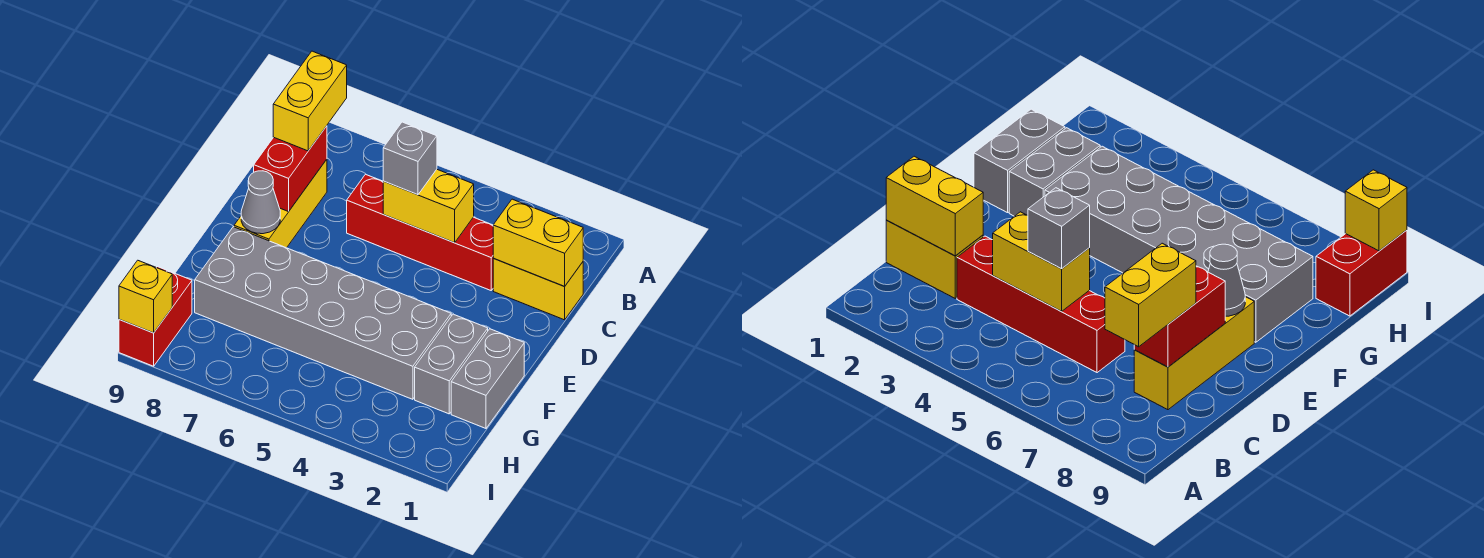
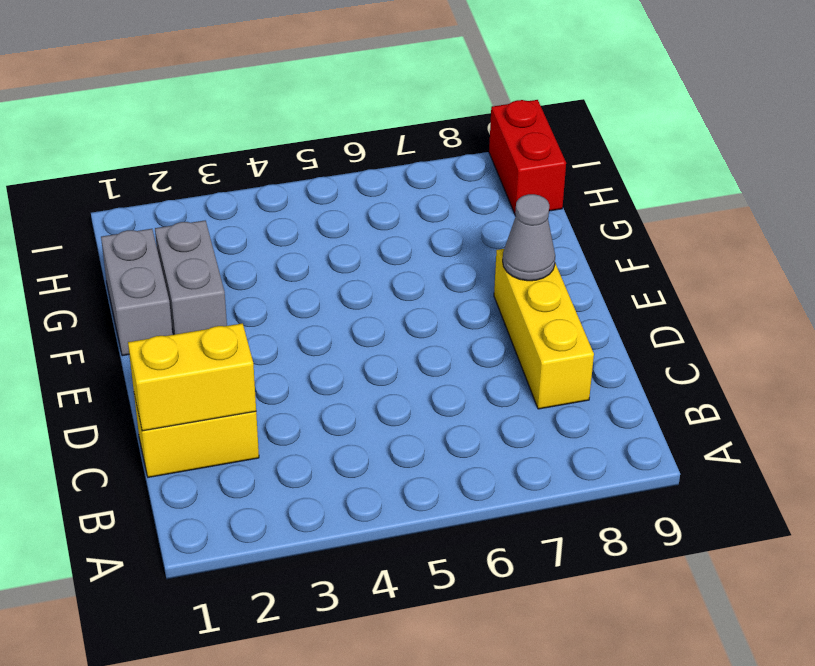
none -> red 1x4 brick [347,174,494,290]
none -> grey 2x6 brick [195,227,451,399]
none -> yellow 1x2 brick [383,169,474,243]

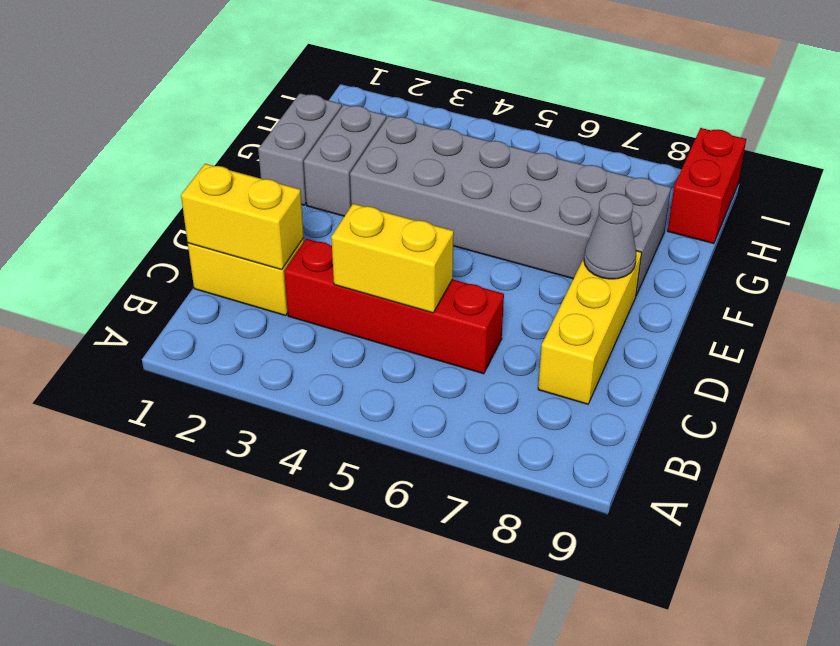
none -> red 1x2 brick [254,126,327,212]
none -> yellow 1x1 brick [119,260,172,333]
none -> yellow 1x2 brick [273,51,347,151]

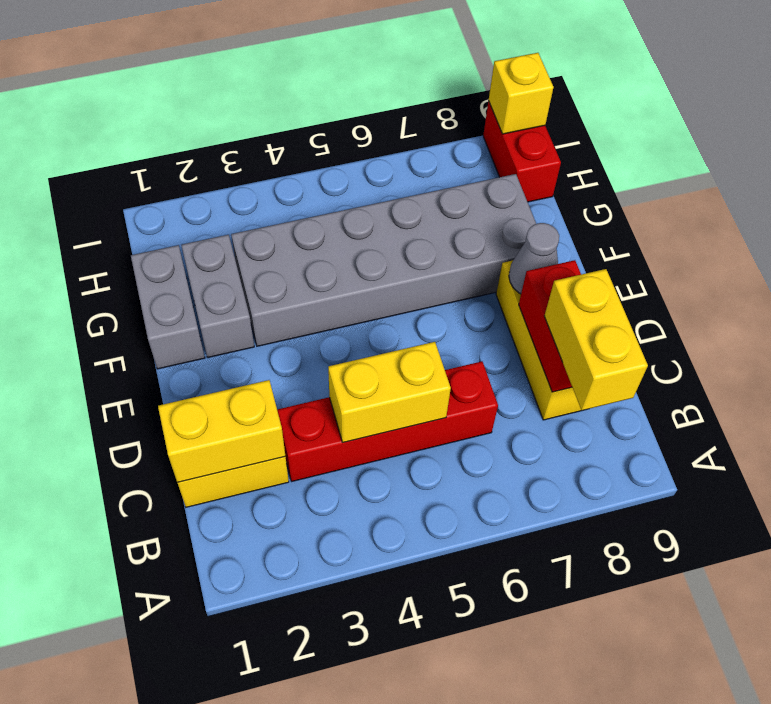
none -> grey 1x1 brick [383,122,437,195]

